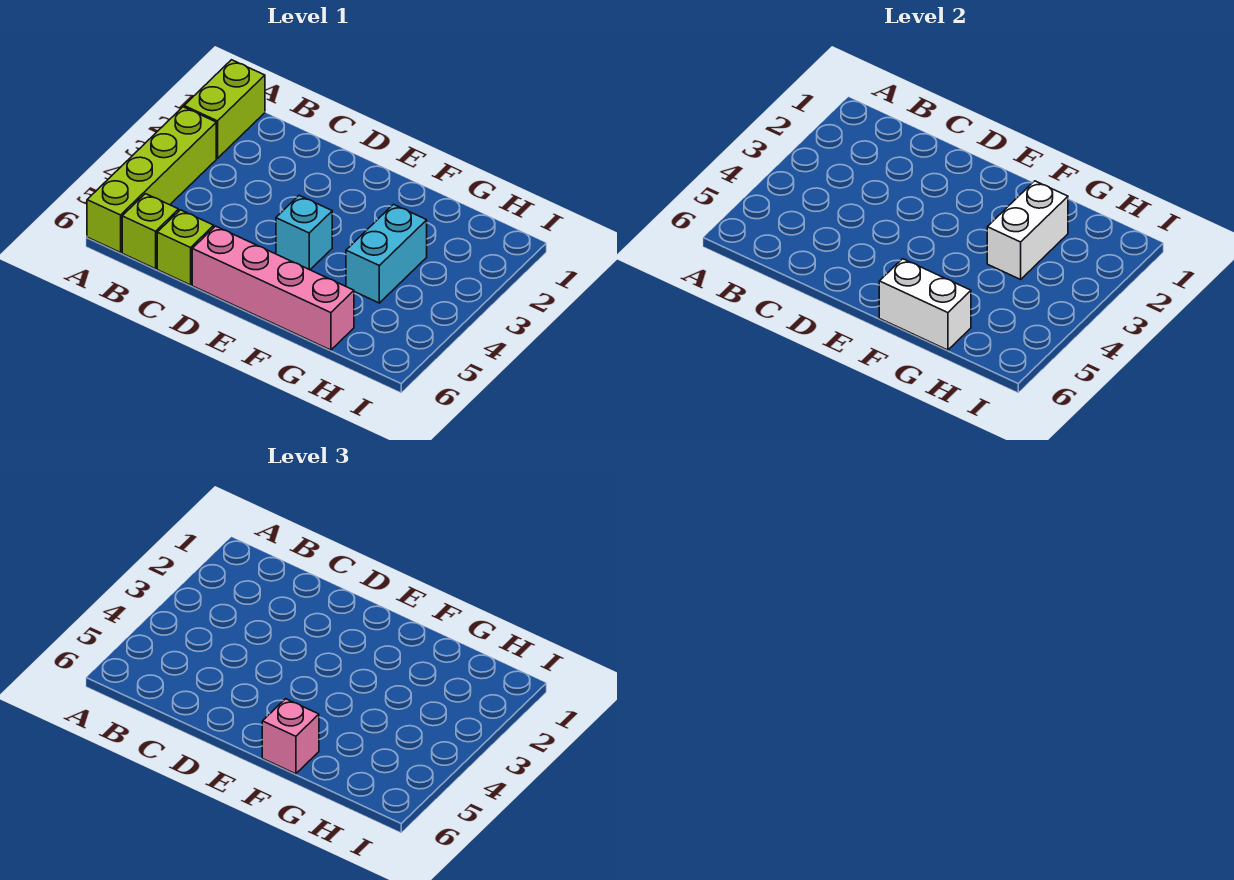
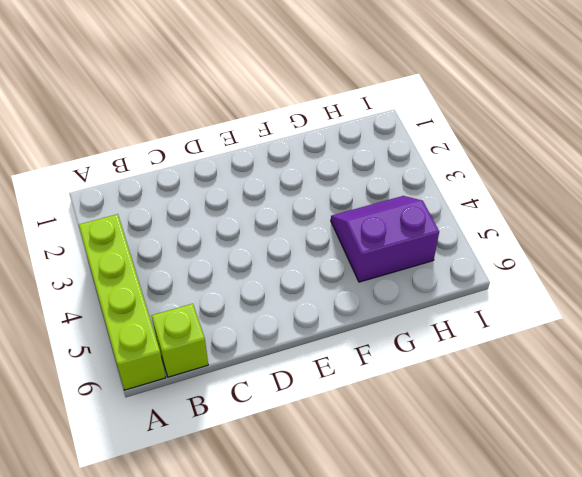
purple 2x2 slope [331,196,439,282] -> cyan 1x2 brick [346,204,427,303]
none -> lime 1x2 brick [184,60,265,158]
none -> lime 1x1 brick [157,210,214,285]

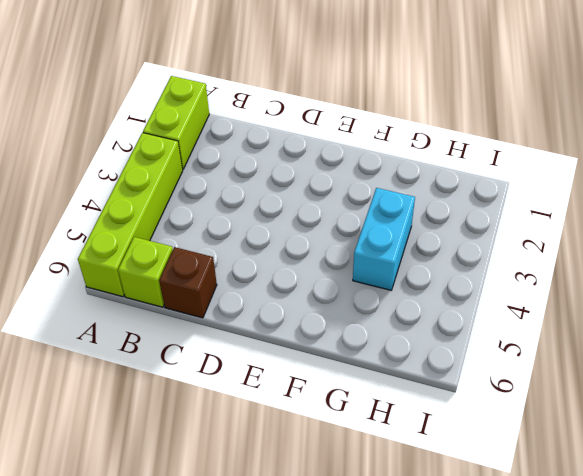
brown 1x1 brick [159,247,217,318] -> lime 1x1 brick [157,210,214,285]
none -> pink 1x4 brick [192,226,354,350]
none -> cyan 1x1 brick [276,196,332,270]

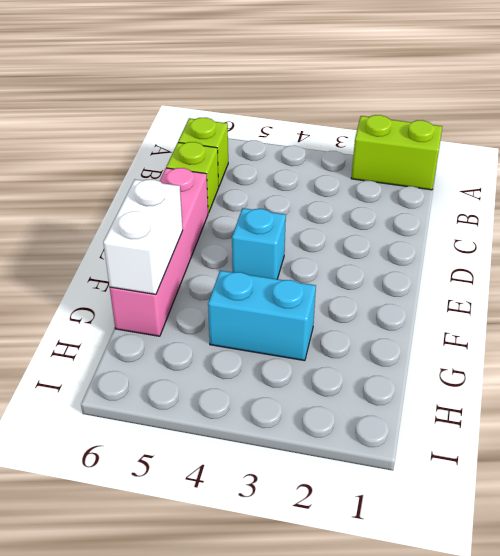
none -> lime 1x4 brick [87,107,216,253]
none -> white 1x2 brick [987,181,1068,279]

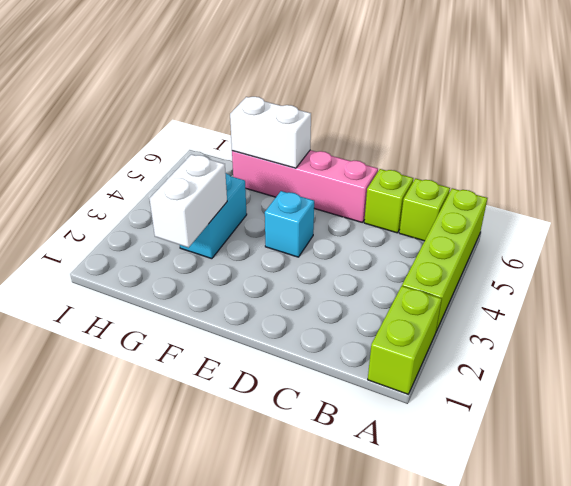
none -> pink 1x1 brick [262,699,319,774]

